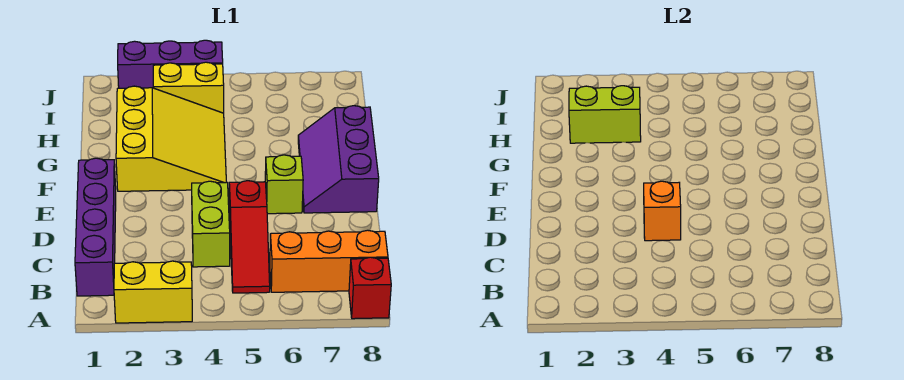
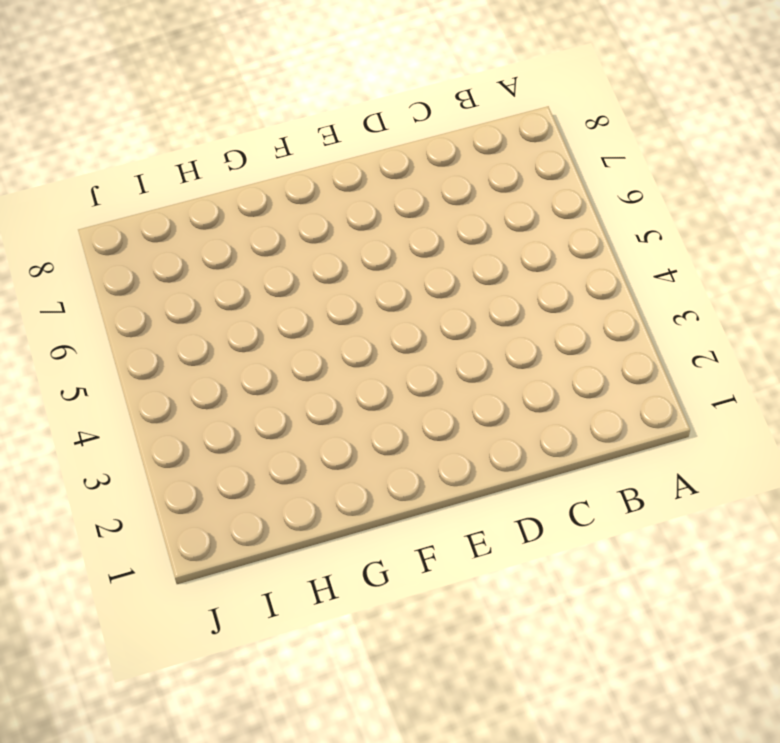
none -> yellow 1x2 brick [114,261,192,323]
none -> red 1x1 brick [349,257,391,319]
none -> purple 1x4 brick [75,158,116,296]

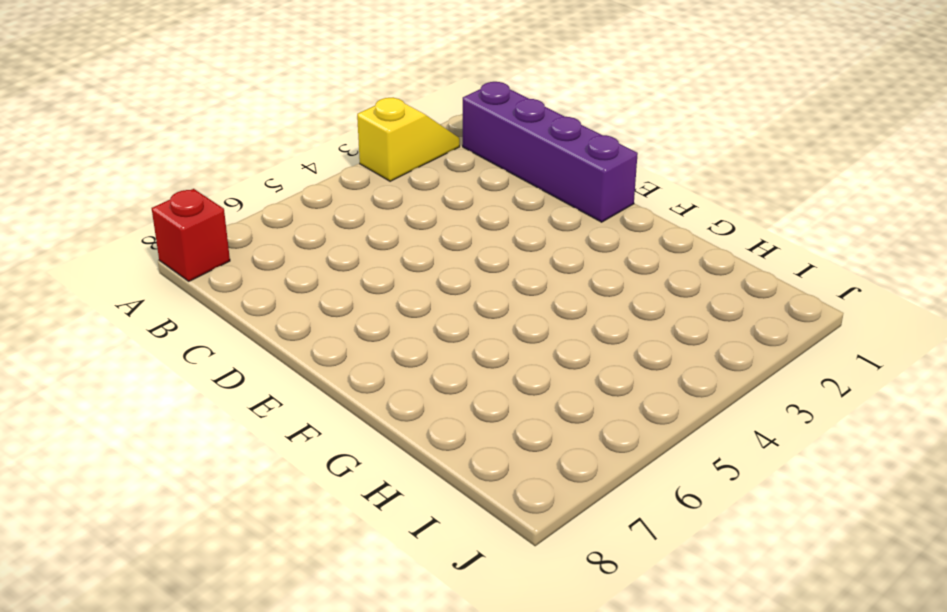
yellow 1x2 slope [357,98,460,181] -> yellow 1x2 brick [114,261,192,323]
none -> red 1x3 slope [229,181,270,293]
none -> orange 1x3 brick [270,230,388,292]
none -> lime 1x2 brick [192,181,230,267]

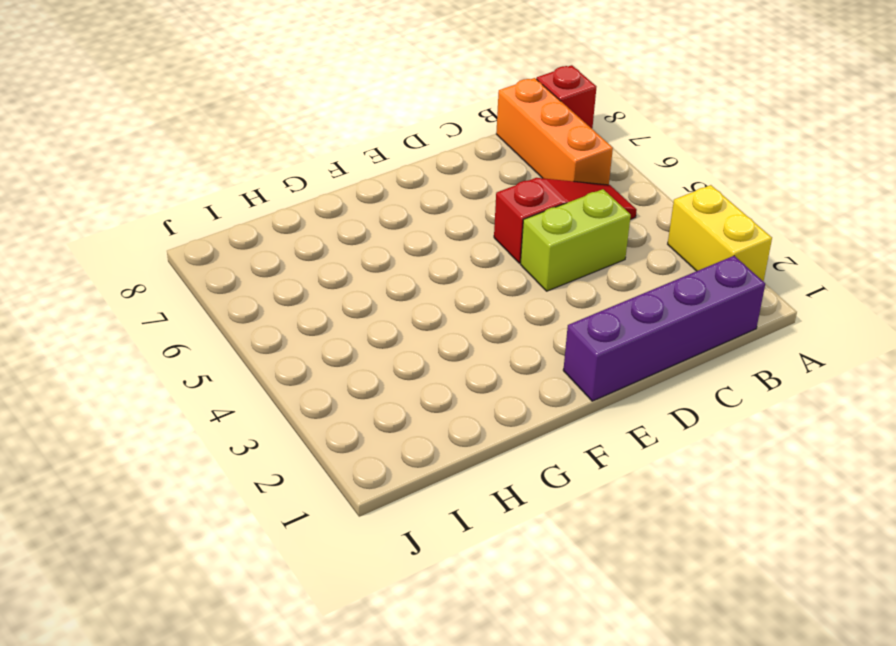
none -> lime 1x1 brick [265,155,303,214]
none -> purple 2x3 slope [298,106,379,213]
none -> yellow 3x3 slope [116,86,226,191]

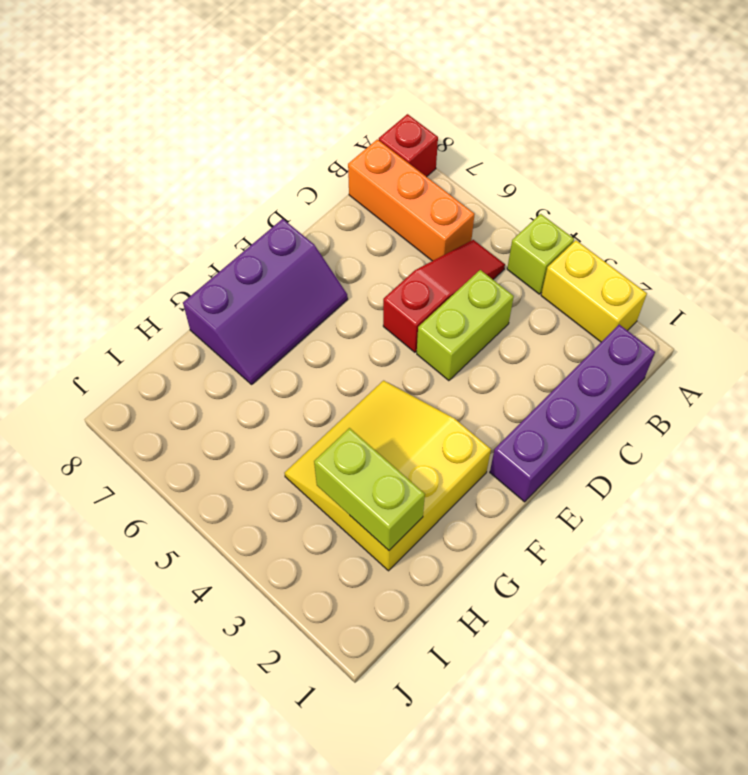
lime 1x1 brick [507,214,574,294] -> lime 1x1 brick moved to [265,155,303,214]
none -> yellow 1x2 brick [153,62,224,113]
none -> purple 1x3 brick [118,40,223,88]
none -> orange 1x1 brick [644,181,681,241]

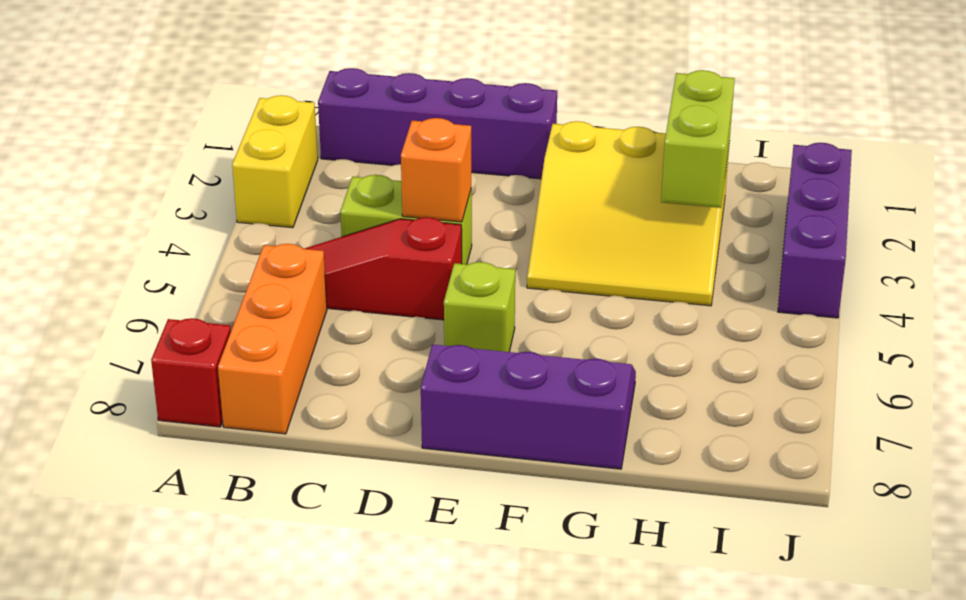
none -> yellow 1x2 brick [153,62,224,113]

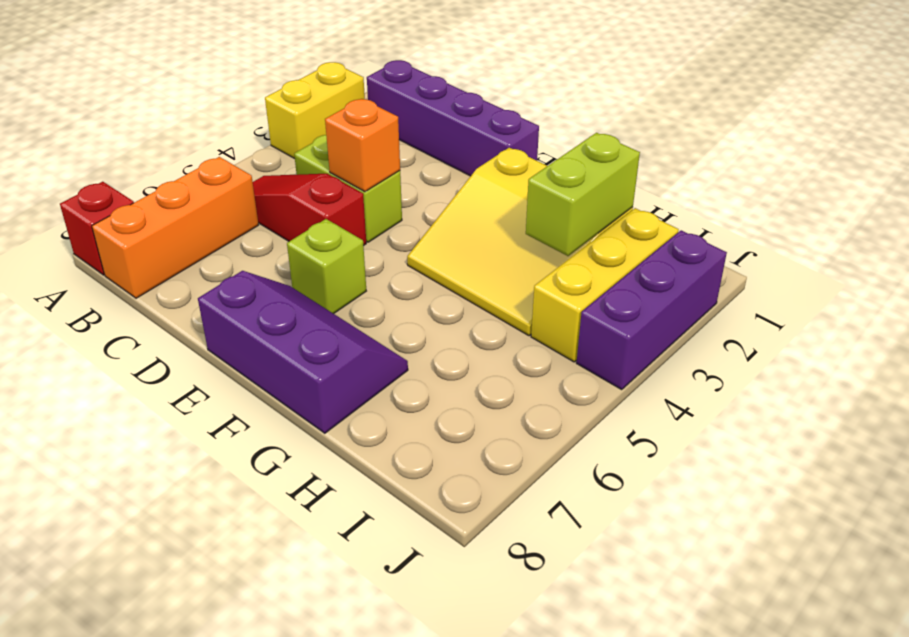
yellow 1x3 brick [531,208,679,362] -> yellow 1x2 brick [153,62,224,113]

